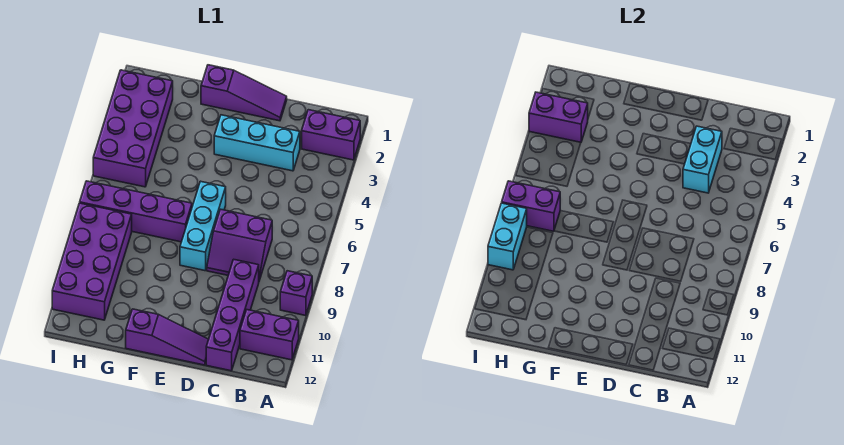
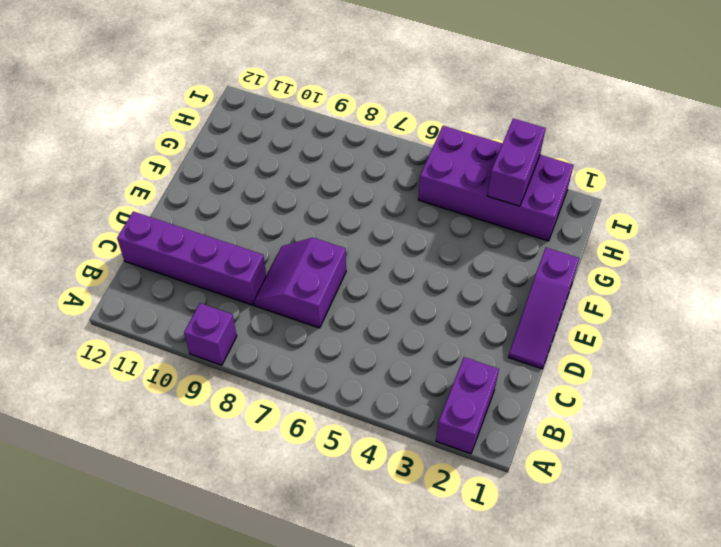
none -> purple 1x2 brick [240,310,299,360]
none -> cyan 1x3 brick [214,115,300,171]
none -> purple 1x3 slope [126,309,209,365]

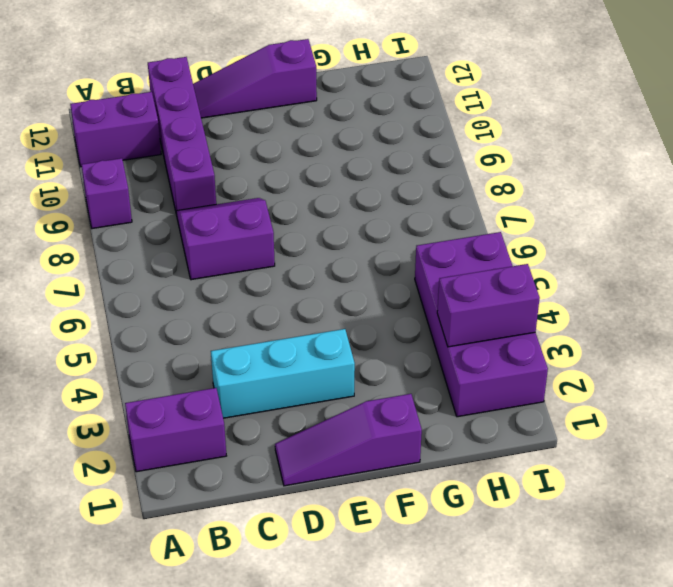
none -> cyan 1x3 brick [180,181,226,271]
none -> purple 1x4 brick [80,181,192,242]
none -> purple 2x4 brick [52,203,132,320]

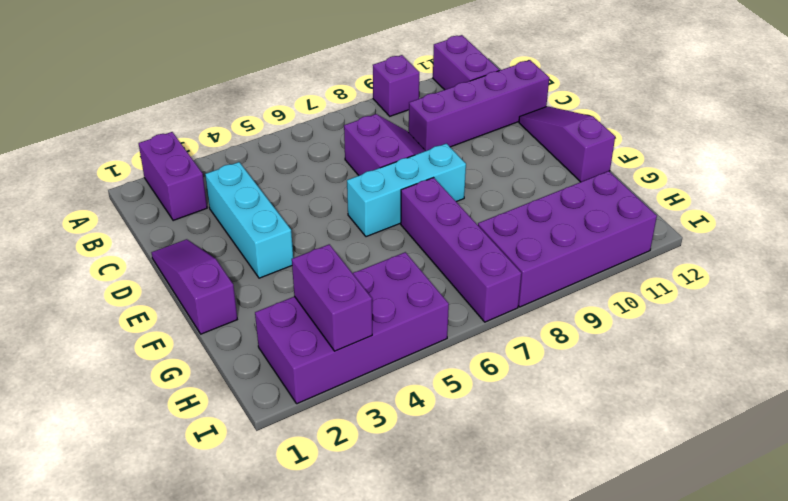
none -> cyan 1x2 brick [683,126,722,193]
none -> purple 1x2 brick [502,181,560,231]
none -> cyan 1x2 brick [488,203,527,270]

